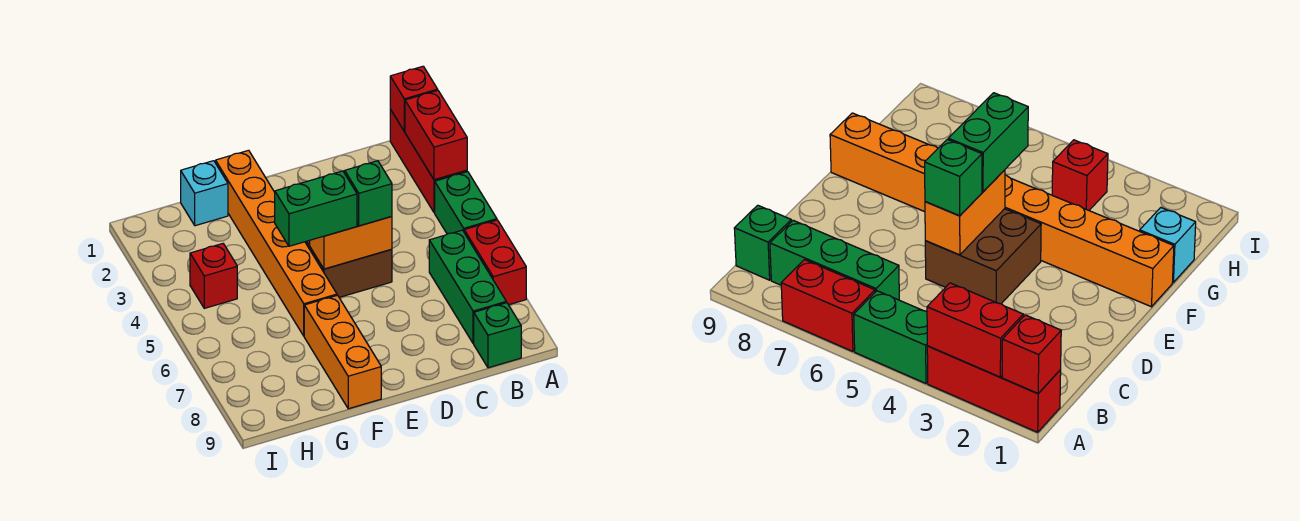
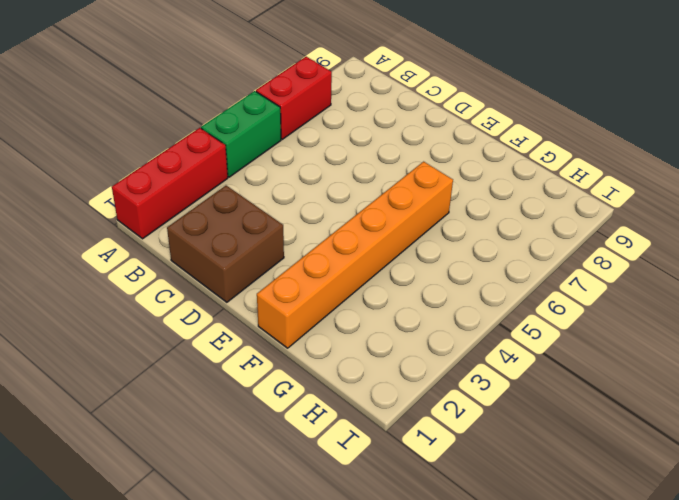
brown 2x2 brick [167,186,284,302] -> brown 2x2 brick moved to [305,241,392,297]
none -> green 1x3 brick [429,230,506,344]
none -> green 1x1 brick [474,303,521,368]
none -> orange 1x3 brick [304,295,381,409]

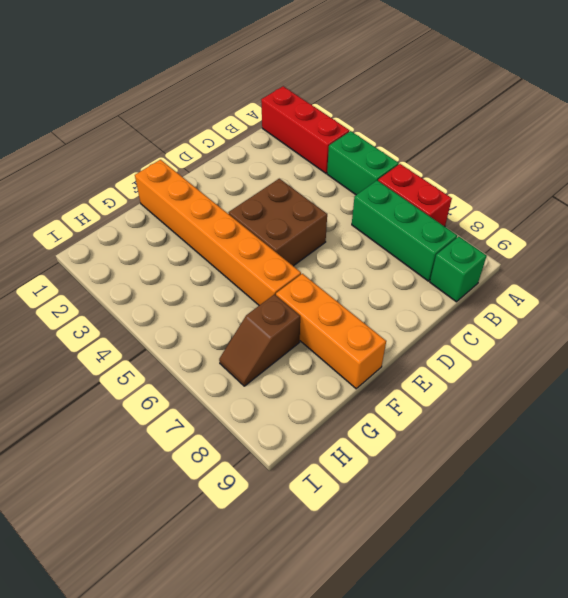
brown 1x2 slope [219,294,300,386] -> none
none -> cyan 1x1 brick [181,161,228,226]
none -> red 1x1 brick [190,244,237,308]
none -> red 1x1 brick [390,66,438,131]

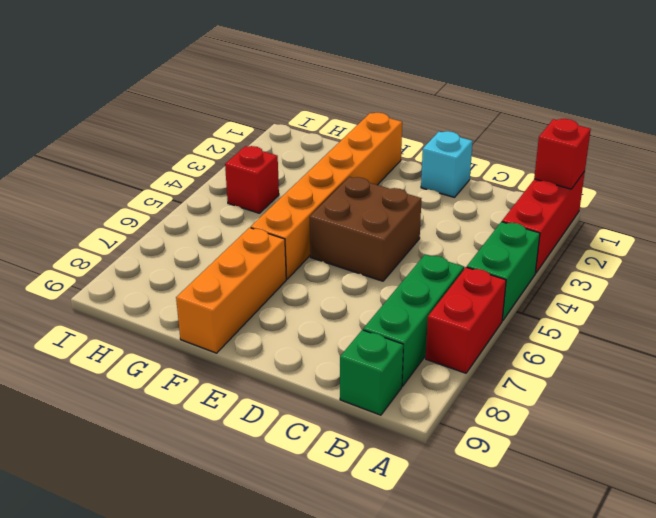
cyan 1x1 brick [421,131,473,197] -> cyan 1x1 brick moved to [181,161,228,226]
none -> red 1x2 brick [405,91,467,180]
none -> orange 1x2 brick [310,216,392,269]
none -> green 1x1 brick [345,161,392,226]

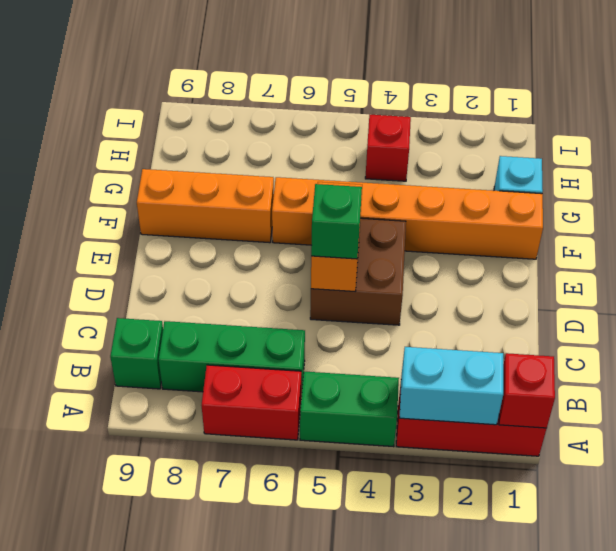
cyan 1x2 brick [399,347,503,425] -> red 1x2 brick [405,91,467,180]
none -> green 1x2 brick [275,171,357,246]

